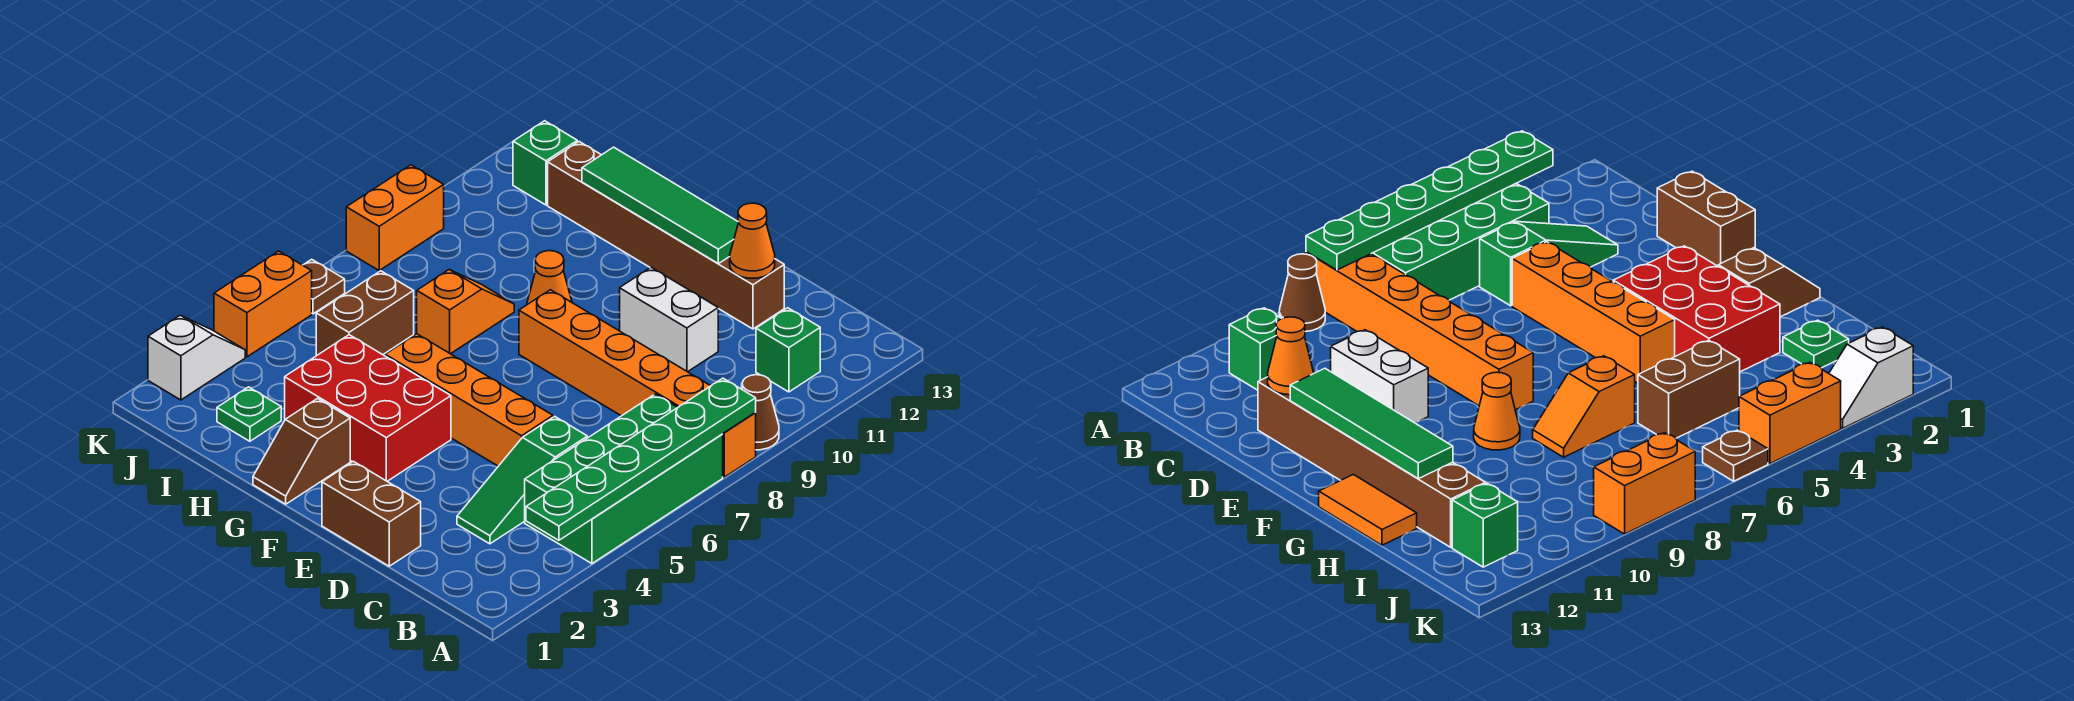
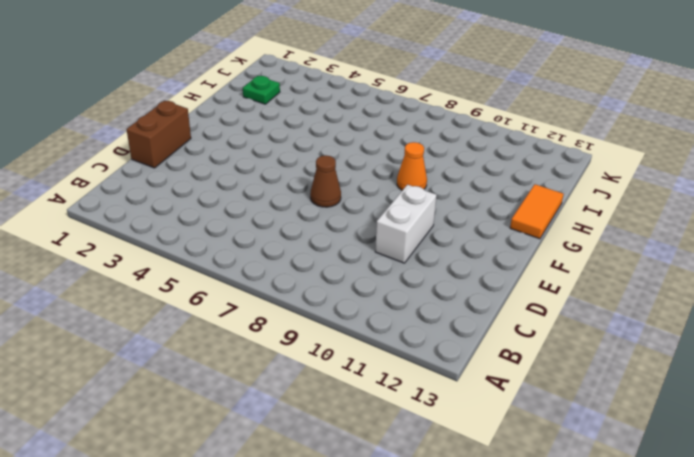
brown 1x1 cone [310,155,341,207] -> brown 1x1 cone moved to [742,375,779,450]
none -> green 2x4 brick [525,394,723,564]
none -> orange 1x6 brick [519,290,756,477]
none -> green 1x1 brick [756,308,820,392]

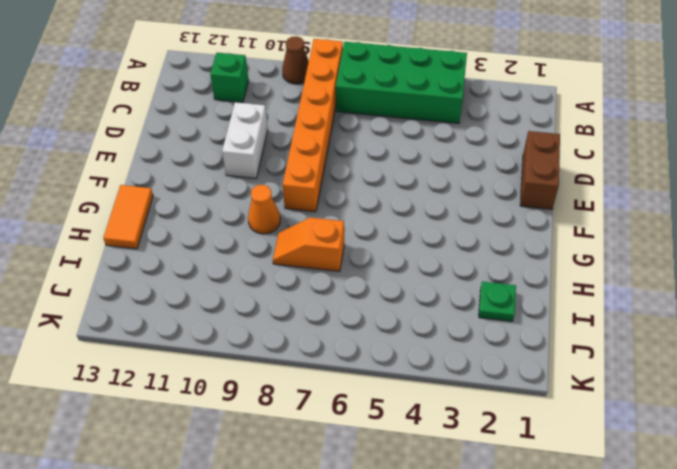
none -> green 1x3 slope [457,416,587,544]
none -> orange 1x4 brick [385,334,553,466]
none -> brown 1x6 brick [548,142,784,329]

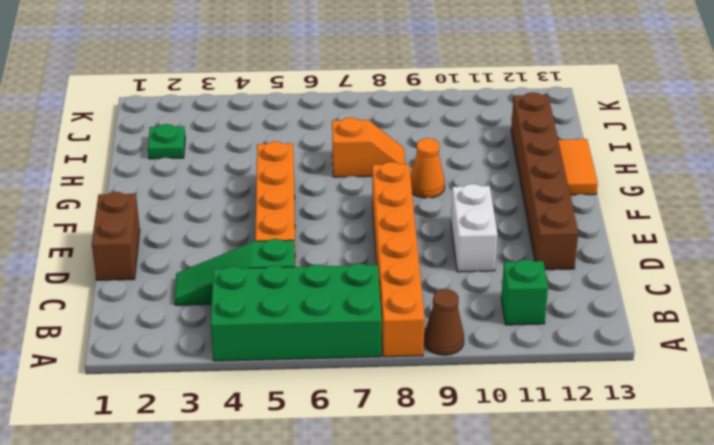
none -> red 2x3 brick [285,335,451,481]
none -> brown 1x2 slope [253,399,350,504]
none -> brown 1x2 brick [316,271,414,356]

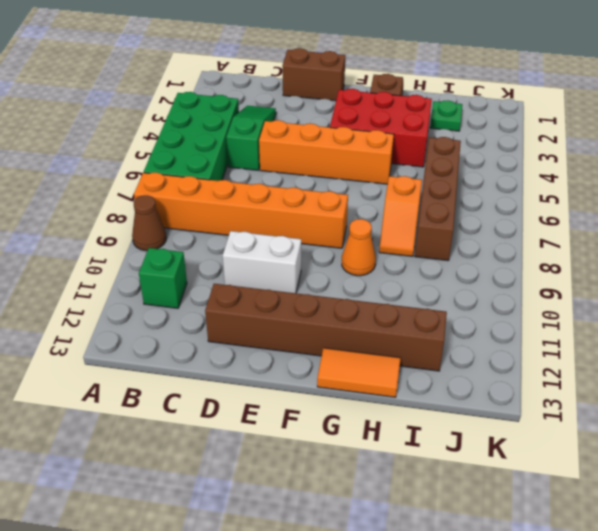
brown 1x4 brick [415,137,461,261] -> brown 1x2 brick [316,271,414,356]
none -> green 1x1 brick [513,121,577,205]
none -> white 1x2 slope [148,315,245,400]
none -> orange 1x2 brick [214,251,312,357]

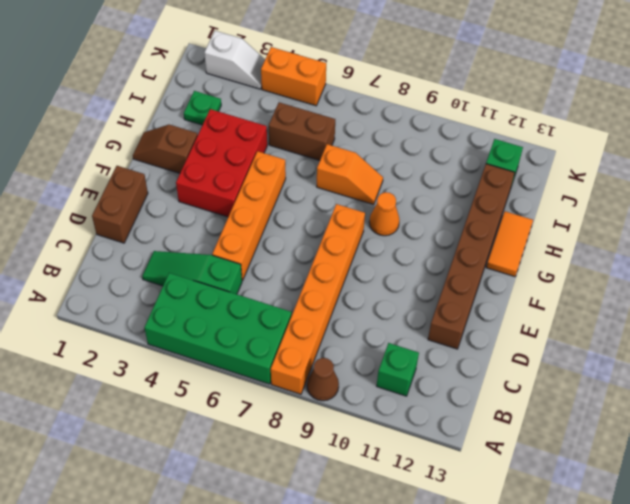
none -> white 1x2 brick [620,267,718,372]
none -> brown 1x1 plate [303,259,345,314]
none -> orange 1x2 brick [346,165,444,270]

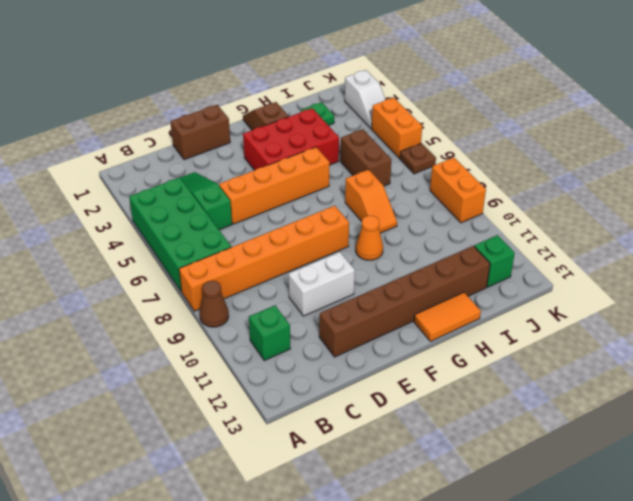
none -> green 1x6 plate [526,378,756,540]
none -> orange 1x1 cone [730,203,775,278]
none -> green 1x4 tile [582,147,738,264]

